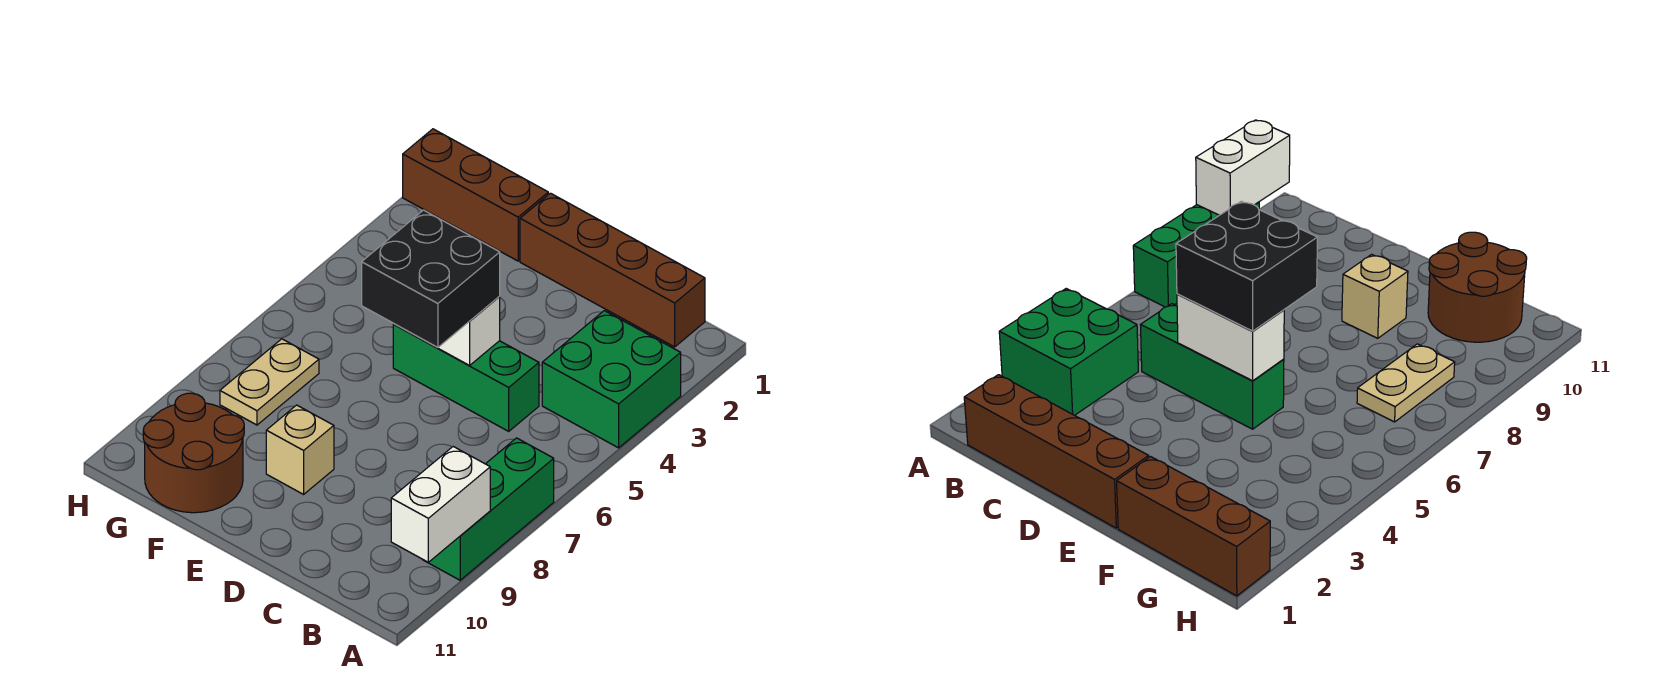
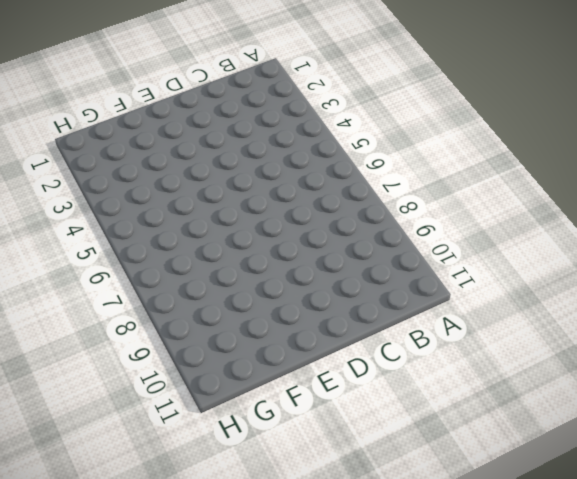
none -> green 2x2 brick [542,311,681,448]
none -> green 1x3 brick [424,438,554,580]

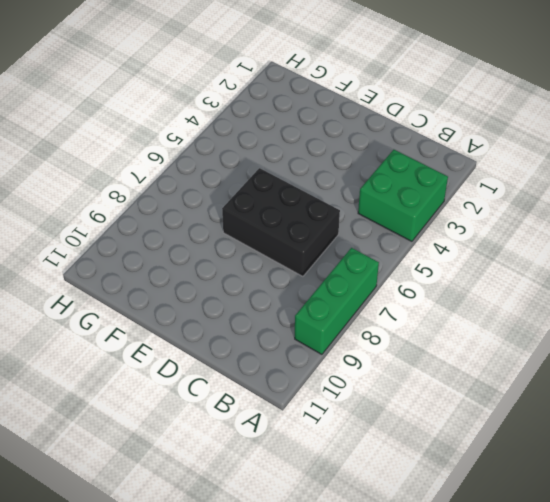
black 2x3 brick [222,168,340,276] -> none
none -> brown 1x4 brick [520,193,705,347]
none -> green 1x3 brick [393,324,539,431]

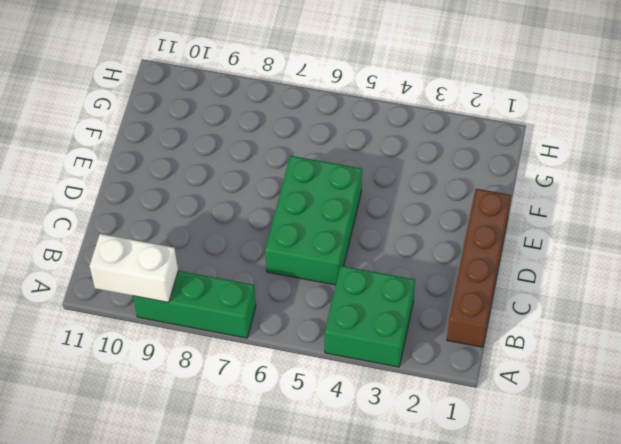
green 2x3 brick [265,156,362,285] -> green 1x3 brick [393,324,539,431]
none -> tan 1x1 brick [266,405,334,494]
none -> brown 1x3 brick [403,129,548,261]

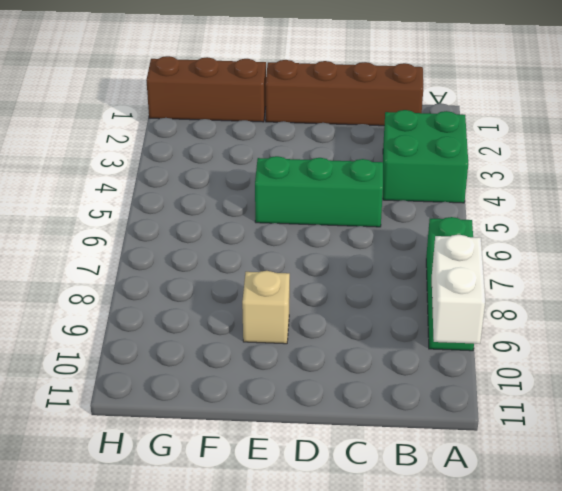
none -> brown 2x2 round brick [143,393,244,513]
none -> tan 1x2 plate [220,339,319,425]

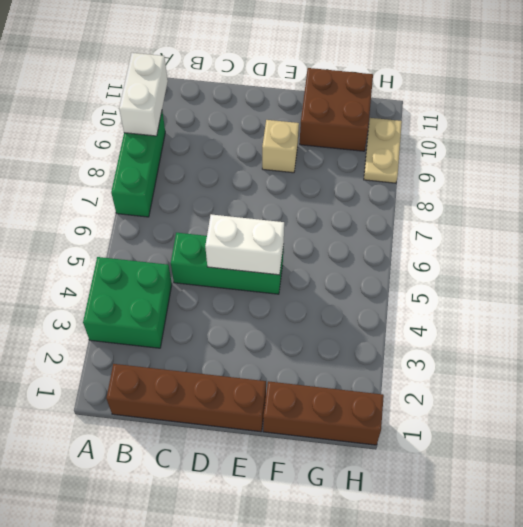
brown 2x2 brick [300,68,373,151] -> brown 2x2 round brick [143,393,244,513]
tan 1x2 plate [364,118,402,183] -> tan 1x2 plate moved to [220,339,319,425]
none -> black 2x2 brick [362,210,500,347]

